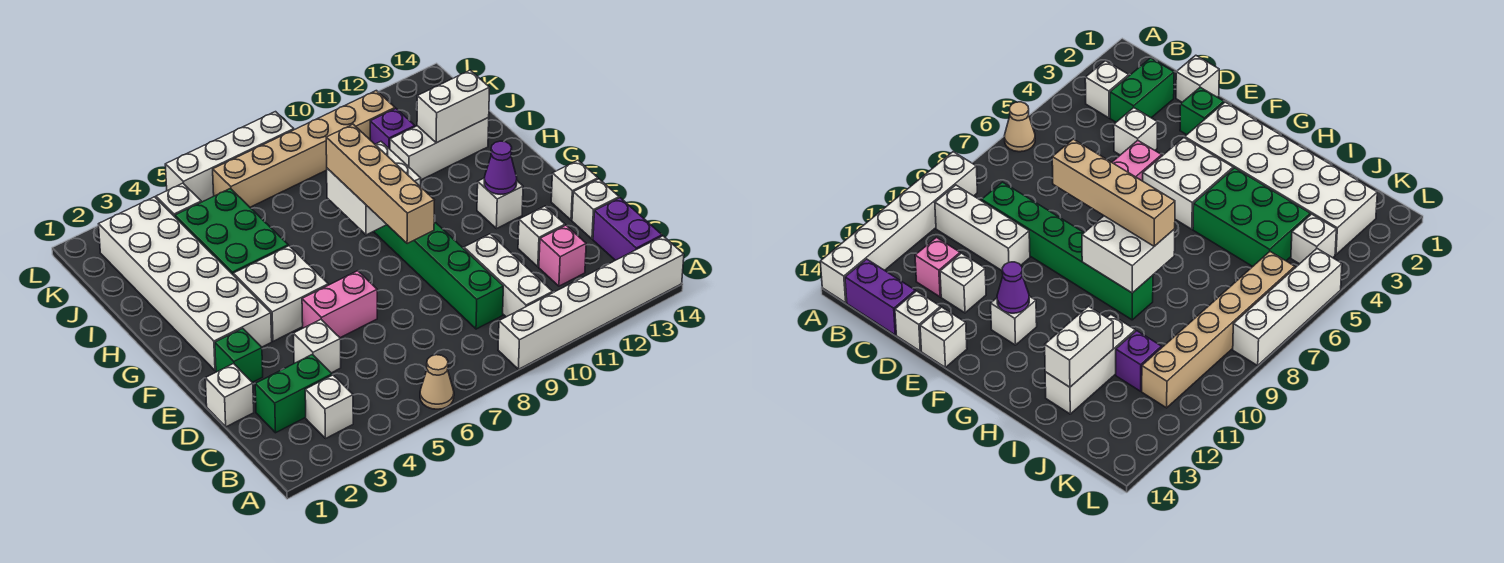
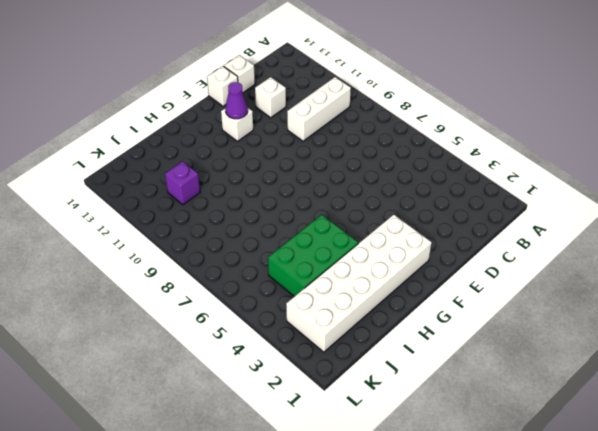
none -> tan 1x1 cone [420,355,454,409]
none -> white 1x6 brick [498,236,684,369]
none -> white 1x1 brick [305,375,353,439]

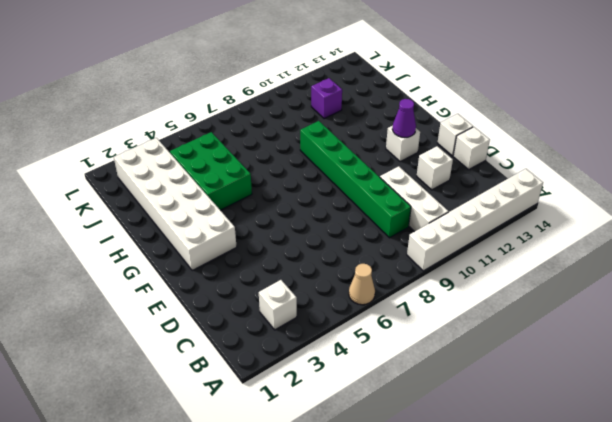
none -> purple 1x2 brick [593,198,662,260]
none -> green 1x2 brick [255,354,332,433]
none -> pink 1x1 brick [539,225,586,286]

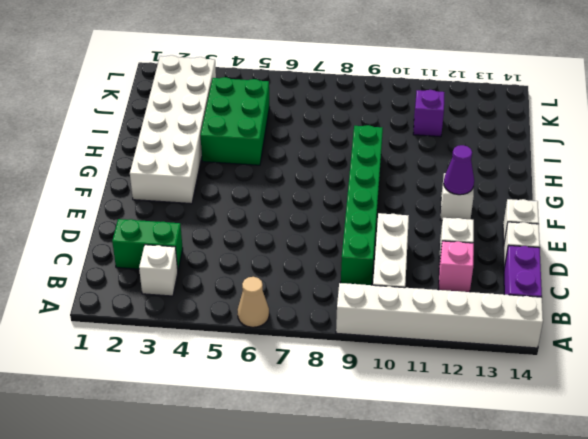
none -> white 1x1 brick [205,364,254,427]
none -> white 1x1 brick [293,319,341,373]
none -> green 1x1 brick [215,328,263,382]

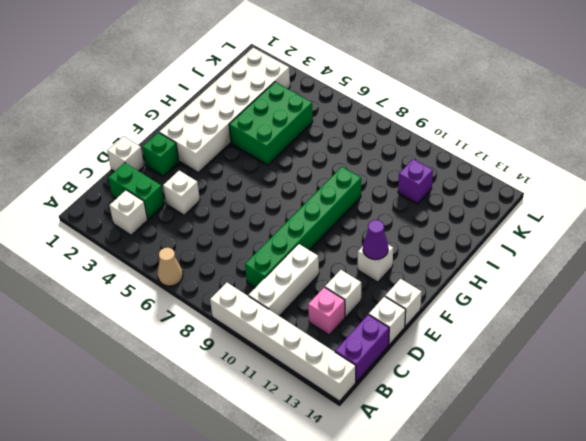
none -> pink 1x2 brick [302,271,377,338]
none -> white 2x2 brick [233,246,328,341]
none -> white 1x3 brick [390,118,489,180]

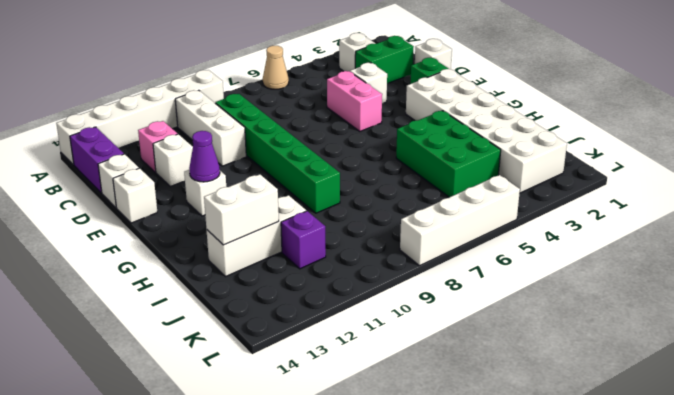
pink 1x2 brick [327,71,382,131] -> pink 1x2 brick turned to [302,271,377,338]
none -> white 2x2 brick [233,246,328,341]
none -> white 1x1 brick [156,183,201,217]
none -> tan 1x6 brick [213,91,395,207]

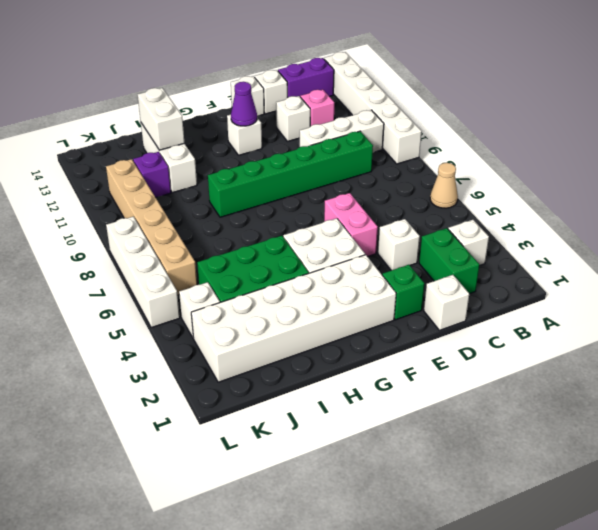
none -> white 2x2 brick [327,142,421,235]
none -> tan 1x4 brick [326,124,434,244]

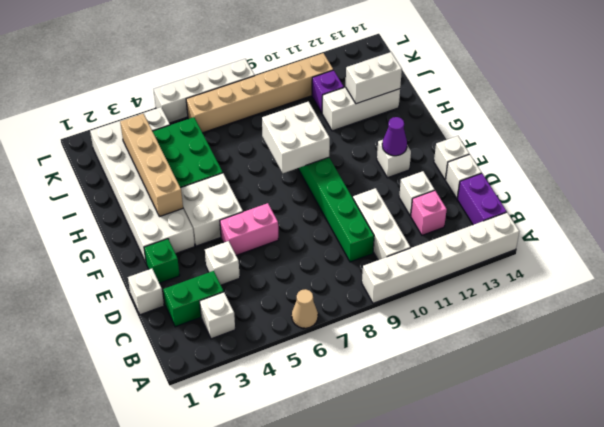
tan 1x4 brick [120,114,183,217] -> tan 1x4 brick moved to [326,124,434,244]

